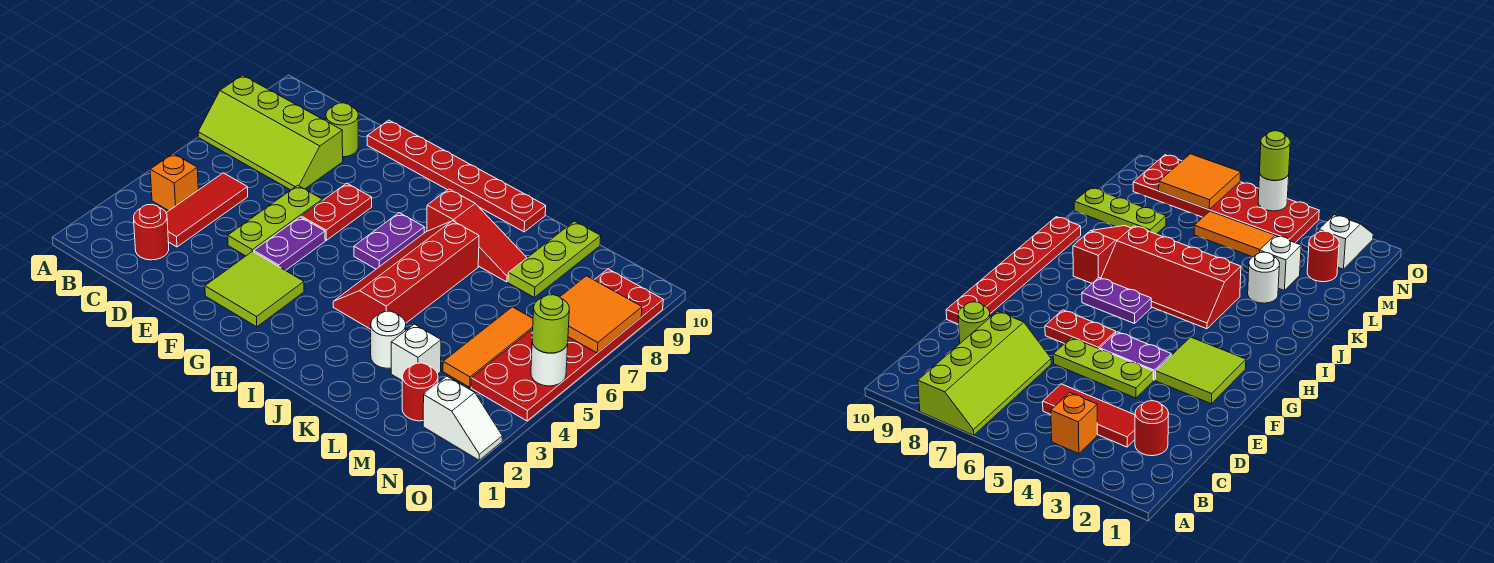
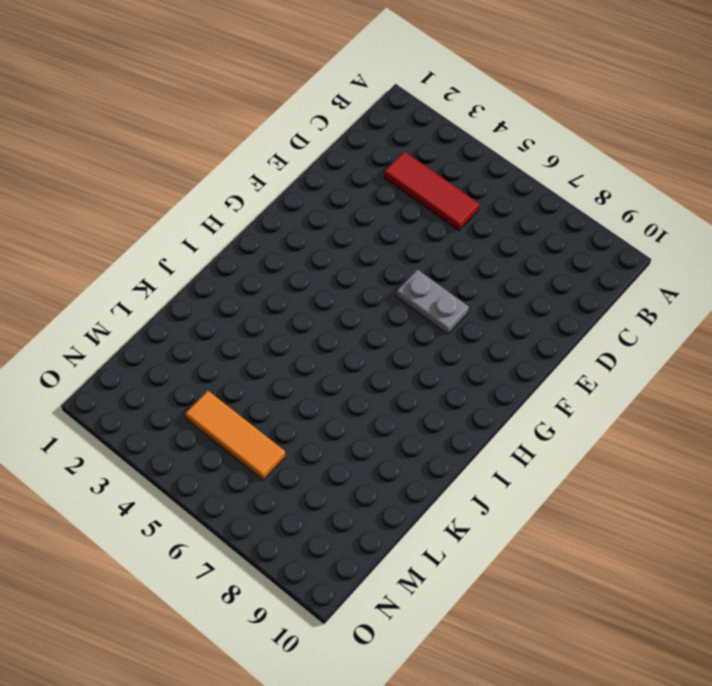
grey 1x2 plate [397,270,469,334] -> red 1x2 plate [301,183,372,240]
none -> lime 2x4 slope [198,75,343,190]
none -> orange 1x1 brick [150,153,198,211]
none -> red 1x1 round brick [134,204,169,260]

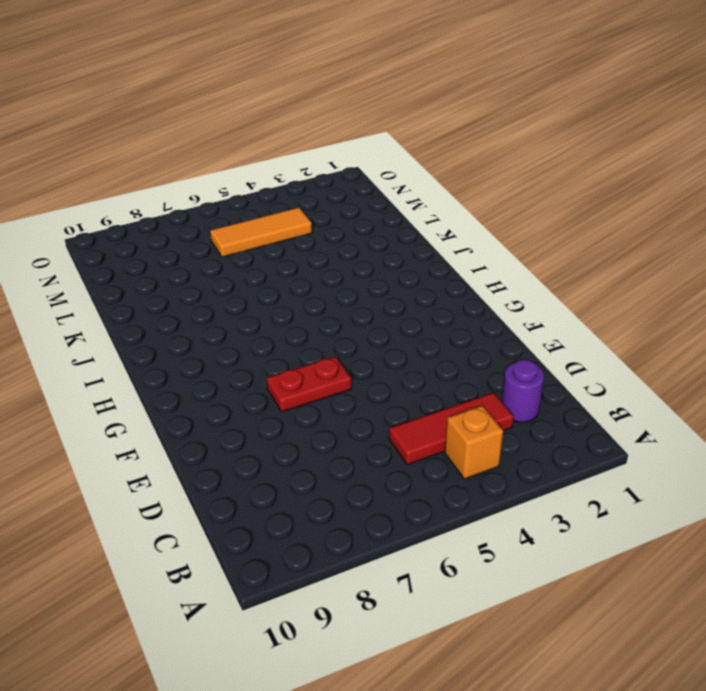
purple 1x1 round brick [502,360,544,422] -> red 1x1 round brick [134,204,169,260]
none -> lime 2x4 slope [198,75,343,190]
none -> lime 1x1 round brick [326,103,358,157]
none -> lime 1x3 plate [228,185,322,256]

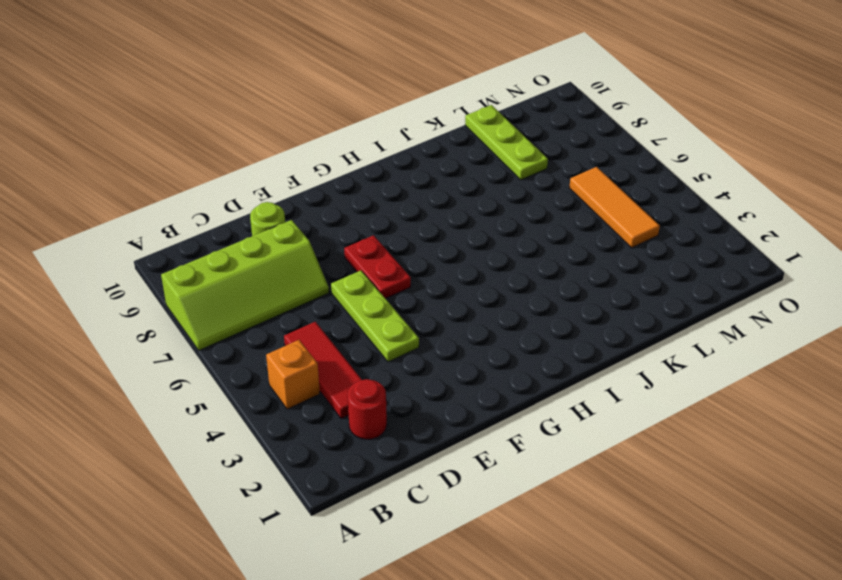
none -> red 1x6 plate [367,120,546,232]
none -> lime 2x2 tile [205,251,304,327]
none -> purple 1x2 plate [254,217,325,271]

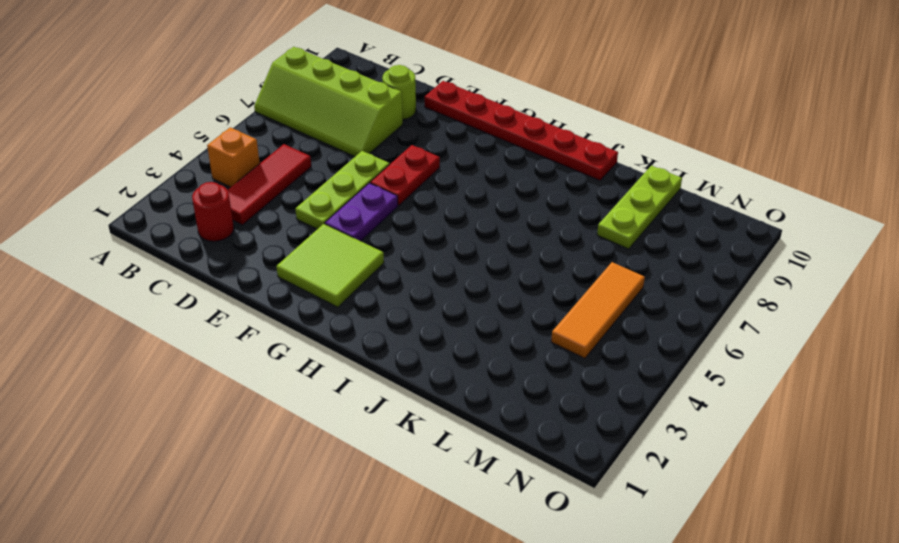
none -> purple 1x2 plate [354,213,424,269]
none -> red 2x4 slope [333,221,479,329]
none -> red 1x3 slope [427,189,527,282]

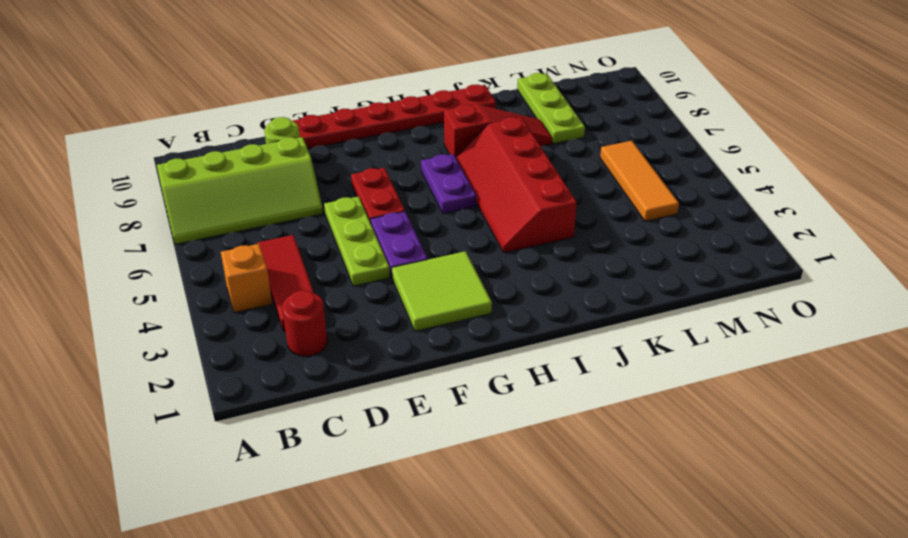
none -> white 1x1 round brick [371,311,406,368]
none -> white 1x1 brick [391,324,441,380]
none -> red 1x1 round brick [402,363,438,421]

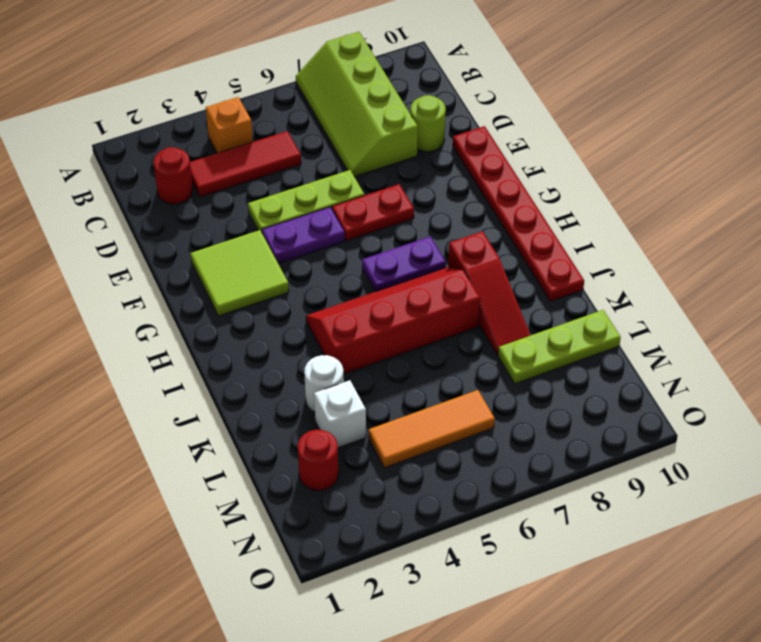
none -> white 1x2 slope [423,376,502,460]
none -> red 2x6 plate [471,269,663,421]
none -> orange 2x2 tile [560,276,642,353]

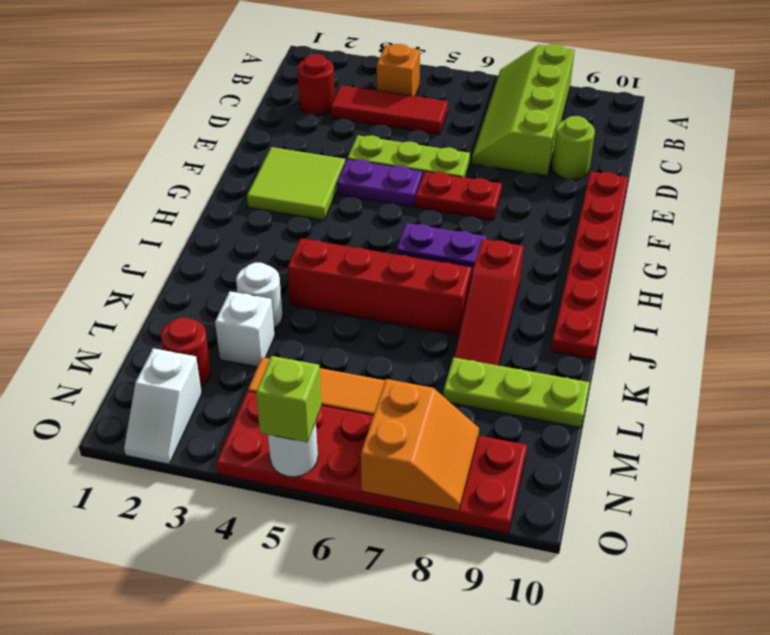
orange 2x2 slope [361,379,479,511] -> orange 2x2 tile [560,276,642,353]
lime 1x1 brick [256,356,321,442] -> lime 1x1 round brick [532,295,569,353]

